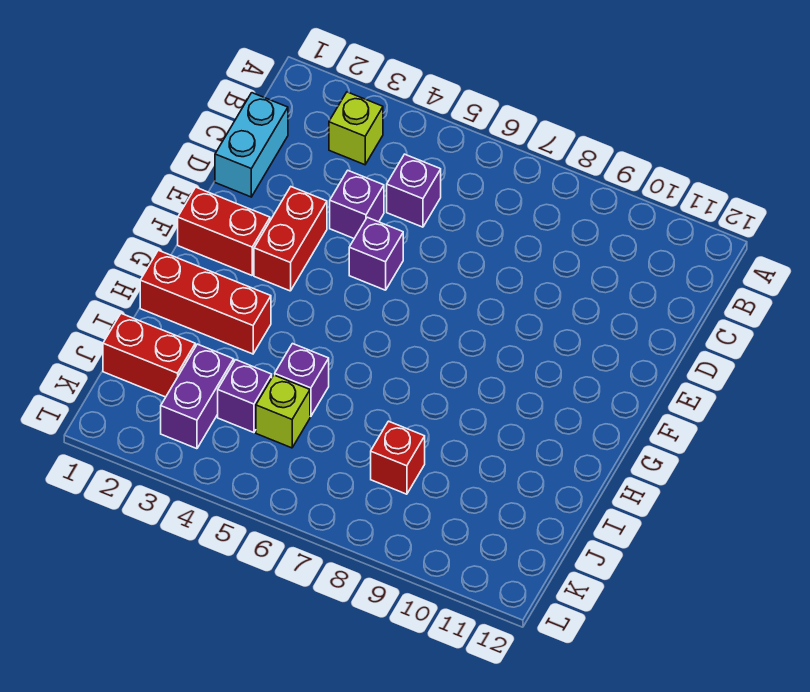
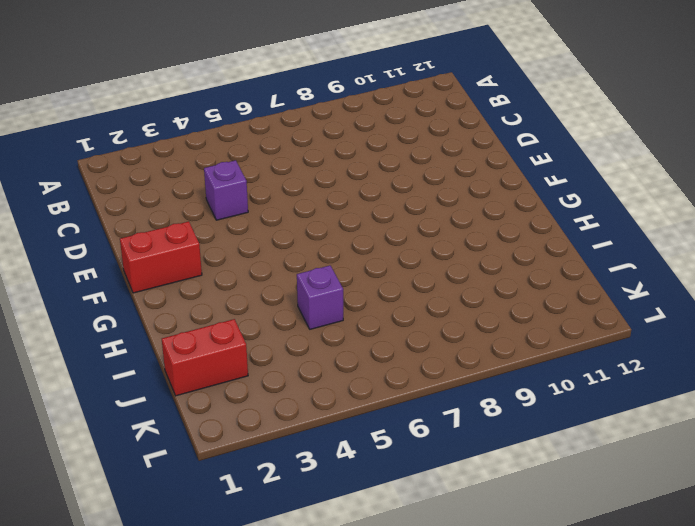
none -> lime 1x1 brick [329,92,383,165]
none -> cyan 1x2 brick [215,93,288,197]
none -> purple 1x1 brick [387,154,441,227]

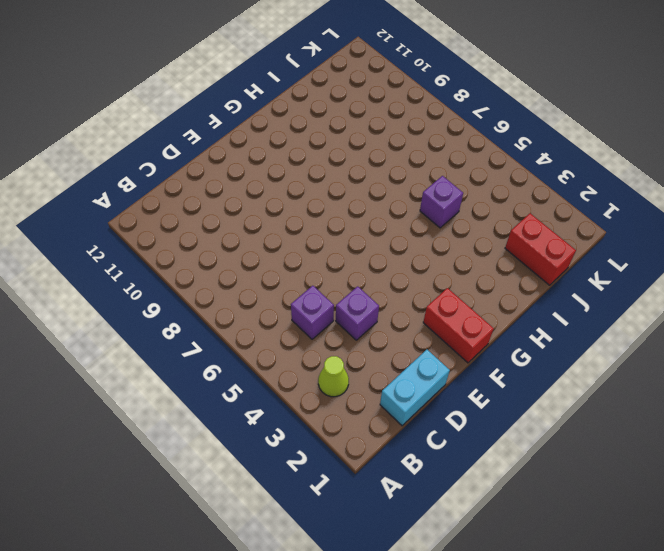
lime 1x1 cone [318,356,349,397] -> lime 1x1 brick [329,92,383,165]
none -> red 1x2 brick [254,187,327,291]
none -> purple 1x1 brick [349,217,403,290]
none -> red 1x3 brick [140,250,271,354]

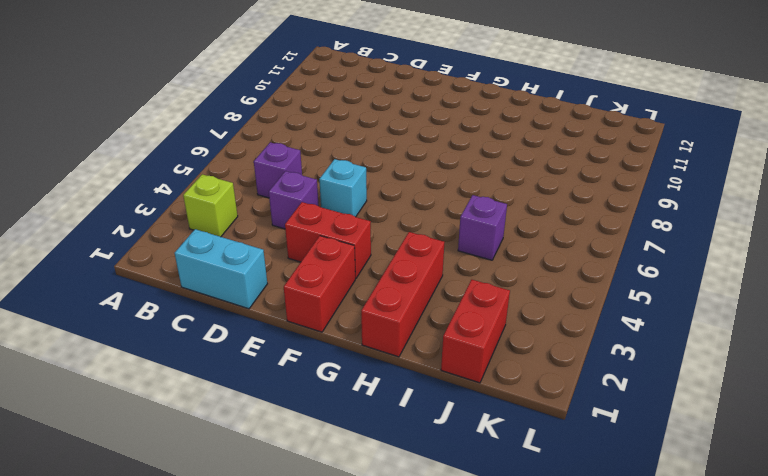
cyan 1x1 brick [319,159,367,217] -> purple 1x1 brick [349,217,403,290]
none -> purple 1x2 brick [161,344,234,449]
none -> purple 1x1 brick [218,360,272,433]
none -> lime 1x1 brick [256,375,310,448]

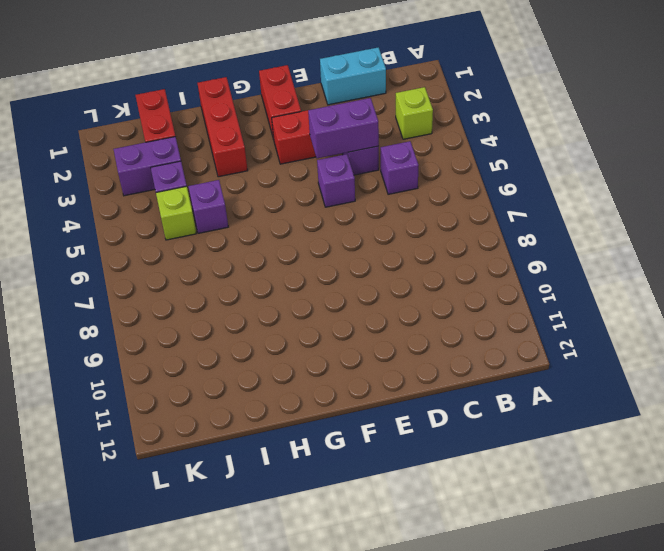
purple 1x2 brick [308,98,379,158] -> none
none -> red 1x1 brick [371,421,425,494]

